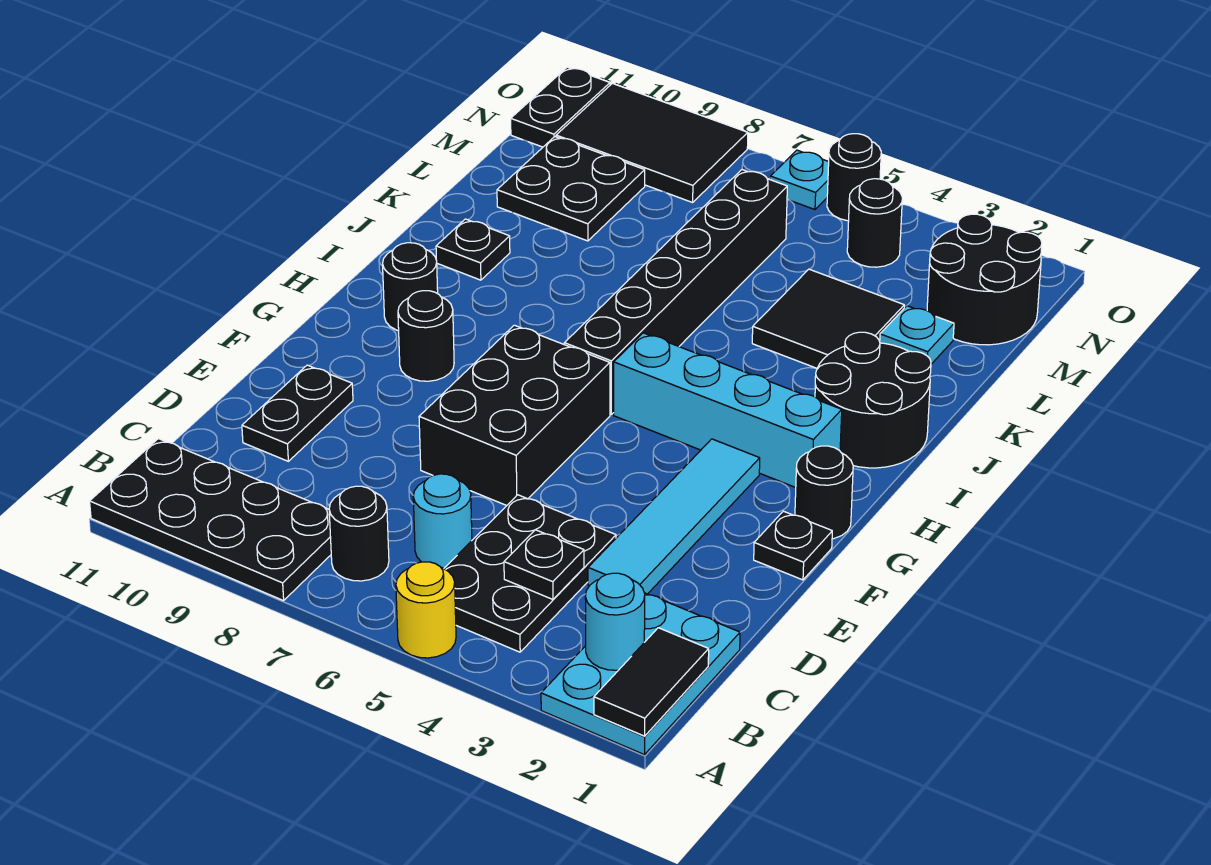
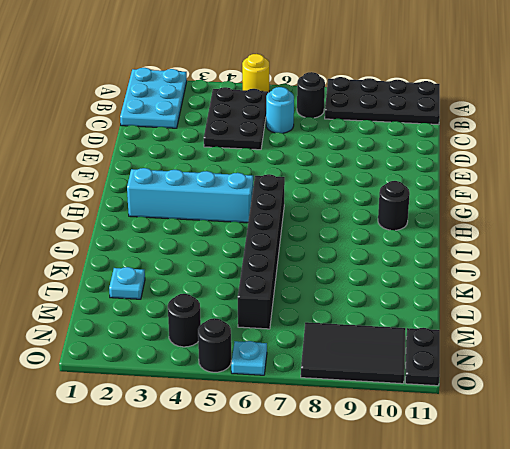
none -> cyan 1x4 tile [588,439,760,594]
none -> black 1x2 plate [242,365,353,461]
none -> black 2x3 brick [419,325,610,505]

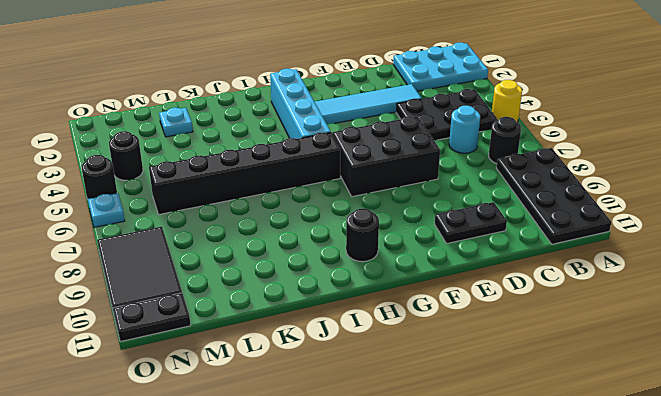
none -> black 1x1 plate [754,511,832,580]
none -> black 1x1 round brick [795,446,853,539]
none -> black 1x1 round brick [398,291,454,381]

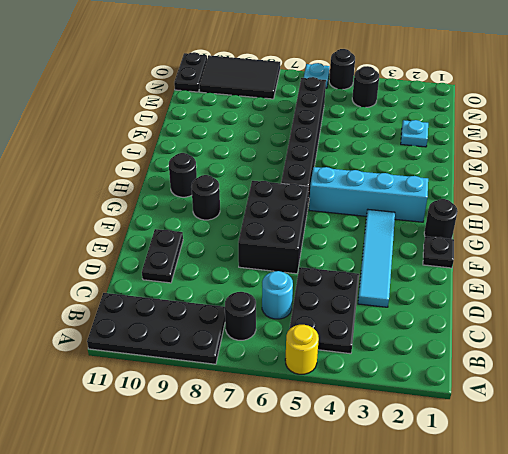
none -> cyan 2x3 plate [541,593,740,755]
none -> black 2x2 round brick [815,332,931,468]
none -> black 1x1 plate [436,219,510,280]

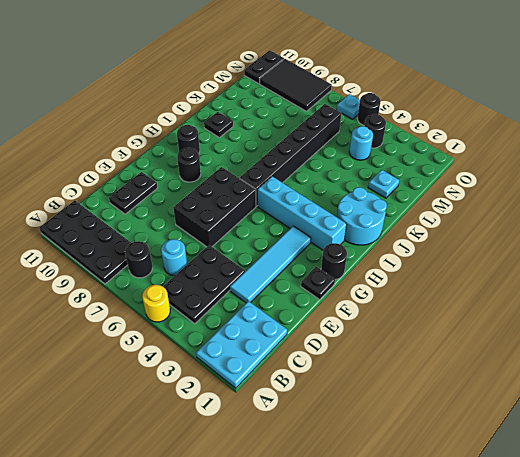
cyan 2x2 round brick [337,187,387,245] -> black 2x2 round brick [815,332,931,468]
cyan 1x1 round brick [349,126,373,160] -> cyan 1x1 round brick moved to [585,573,645,670]
none -> black 2x2 tile [752,269,904,368]
none -> black 2x2 plate [497,137,645,241]
none -> black 2x2 round brick [927,214,1042,345]

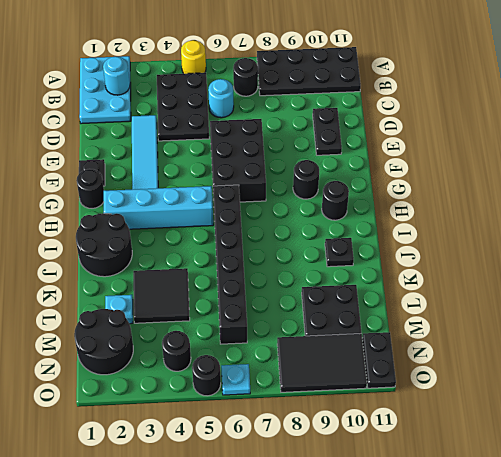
none -> black 1x2 tile [594,628,709,736]
none -> black 1x1 plate [504,530,584,599]

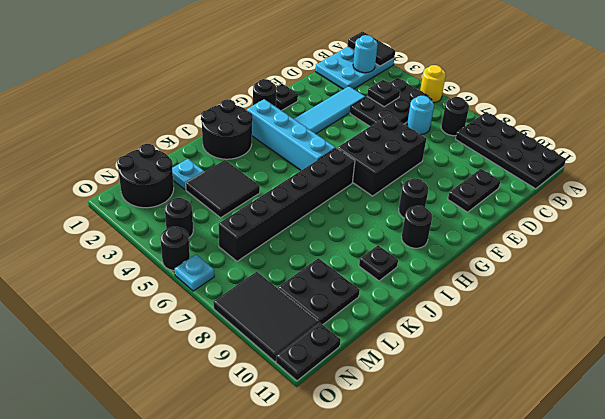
black 1x2 tile [347,31,395,66] -> black 1x2 tile turned to [594,628,709,736]

